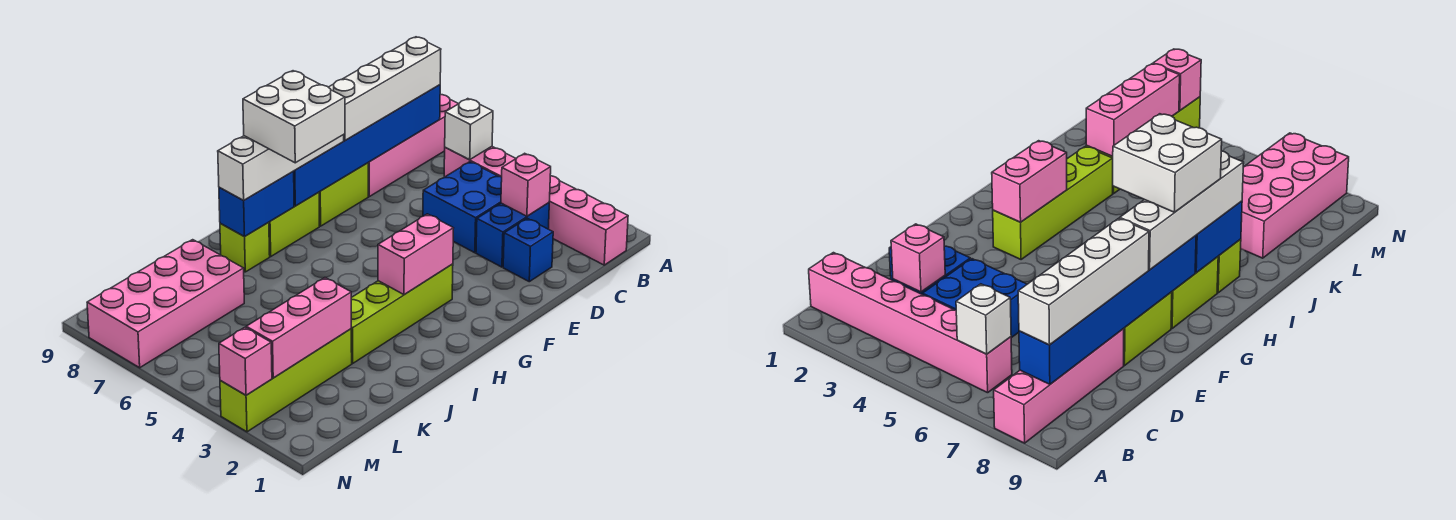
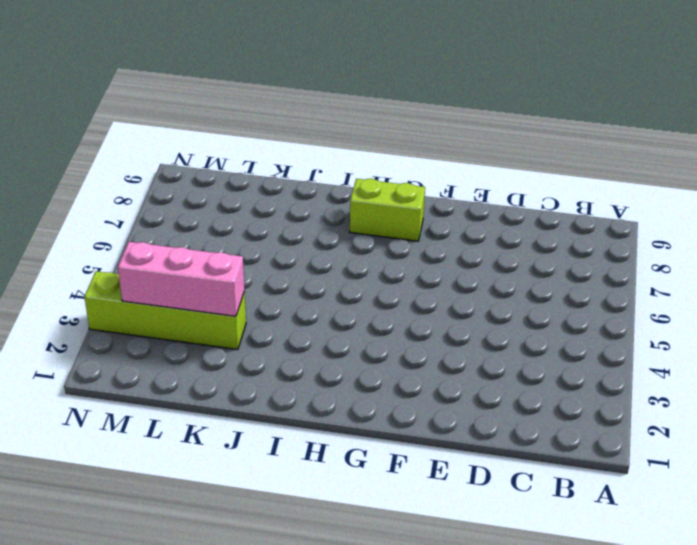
none -> pink 1x4 brick [368,95,458,197]
none -> pink 1x6 brick [444,147,628,265]
none -> blue 1x2 brick [476,203,549,267]

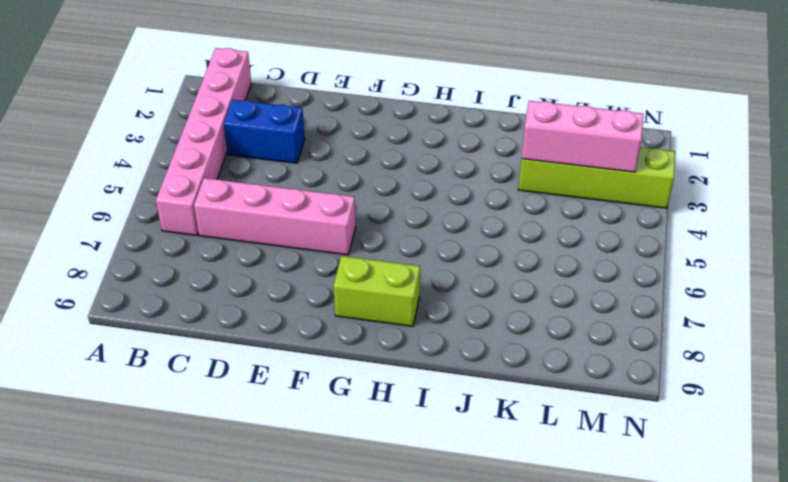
pink 1x4 brick [194,178,356,255] -> pink 1x4 brick moved to [368,95,458,197]
none -> blue 2x2 brick [423,162,502,253]
none -> blue 1x1 brick [503,218,553,282]
none -> lime 1x2 brick [319,163,368,226]

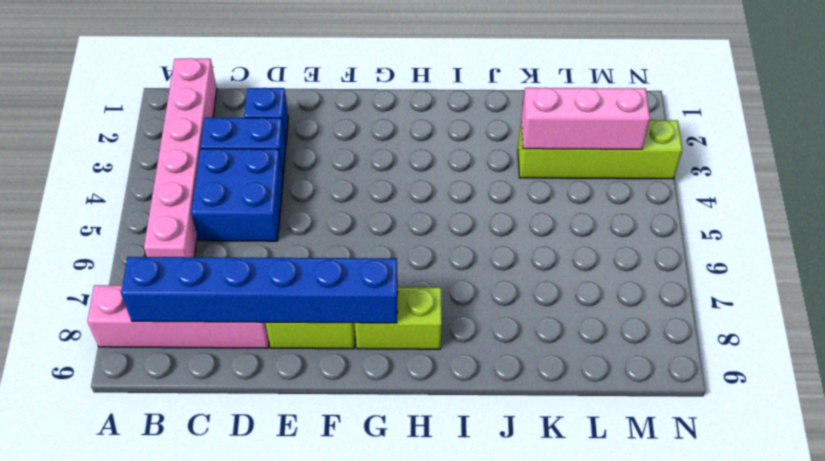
none -> lime 1x4 brick [351,264,453,363]
none -> lime 1x1 brick [220,222,270,272]
none -> pink 2x4 brick [87,240,244,368]

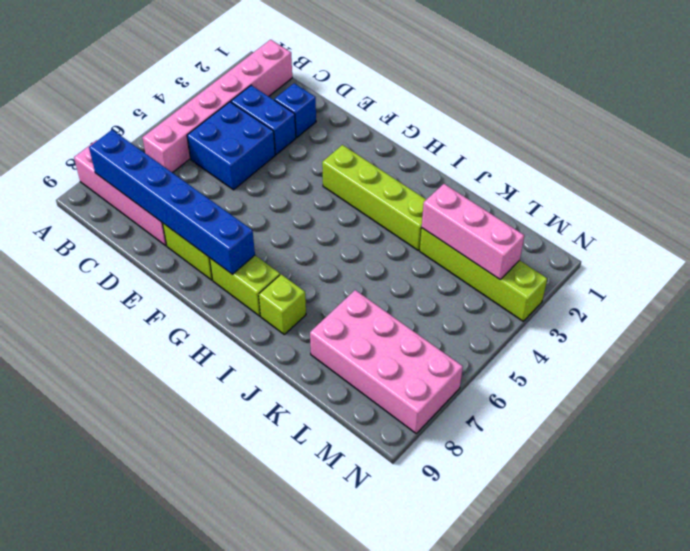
none -> white 1x1 brick [445,99,493,160]
none -> pink 1x1 brick [501,153,551,216]
none -> pink 1x2 brick [378,214,453,295]

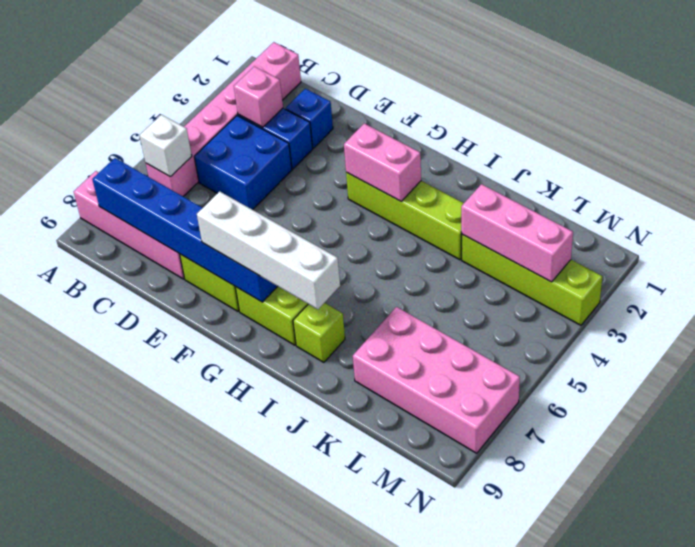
none -> blue 1x2 brick [219,172,294,237]
none -> pink 1x1 brick [219,327,272,395]
none -> white 1x4 brick [329,37,441,140]

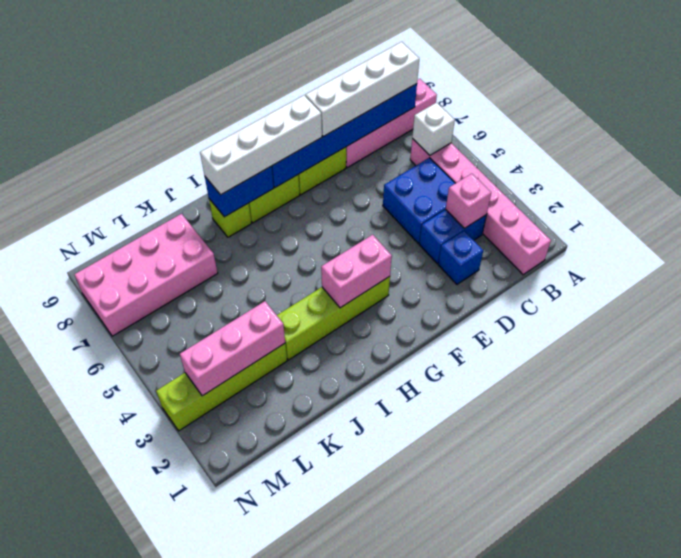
none -> pink 1x1 brick [219,327,272,395]
none -> white 2x2 brick [243,71,345,163]

